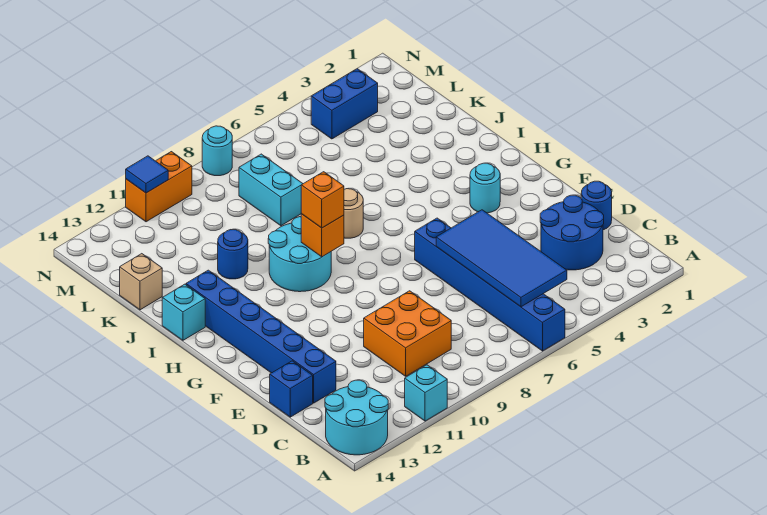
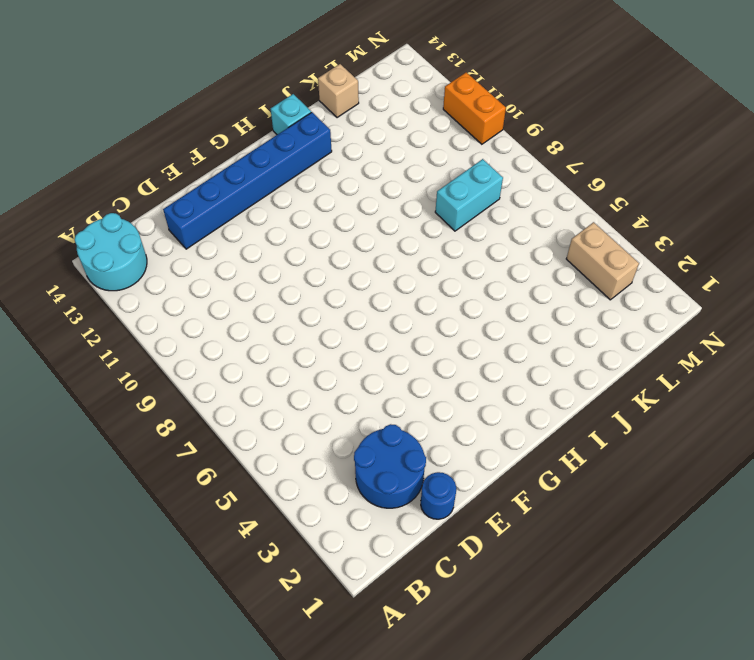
tan 1x2 brick [566,222,639,300] -> blue 1x2 brick [311,69,378,139]
none -> blue 1x6 brick [415,218,565,351]
none -> cyan 1x1 brick [405,365,447,421]
none -> orange 2x2 brick [364,291,451,376]

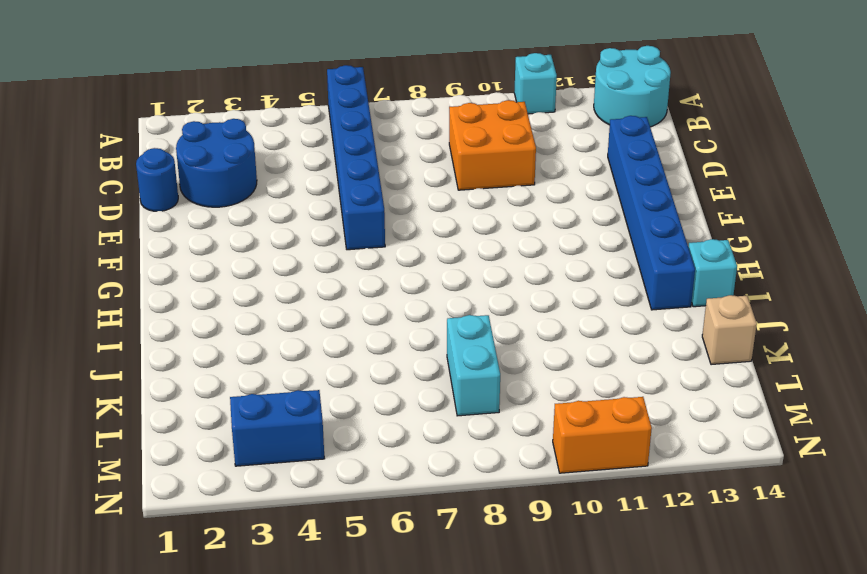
none -> blue 1x1 brick [270,361,313,417]
none -> cyan 1x1 round brick [470,163,500,213]
none -> cyan 2x2 round brick [268,217,331,292]

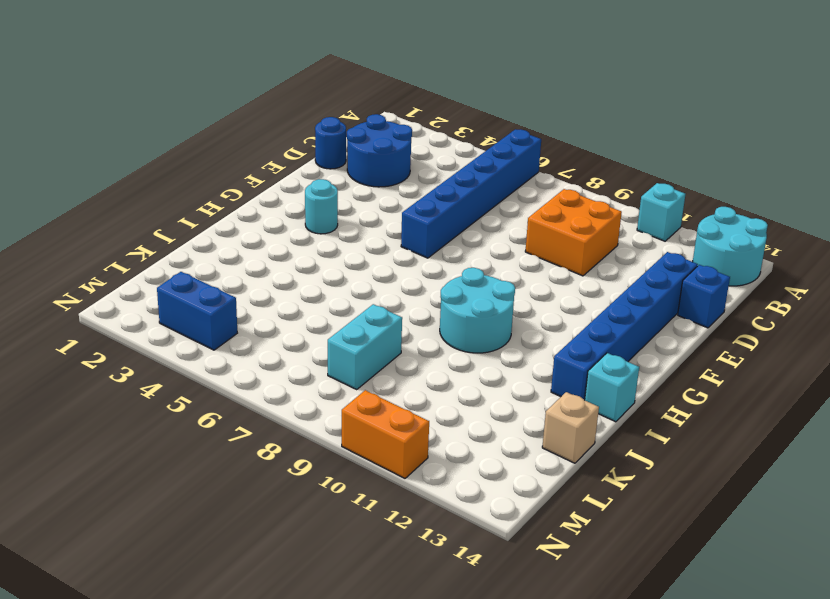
none -> tan 1x1 round brick [344,189,363,238]
none -> blue 1x1 round brick [218,230,248,279]
none -> cyan 1x1 round brick [202,126,232,176]

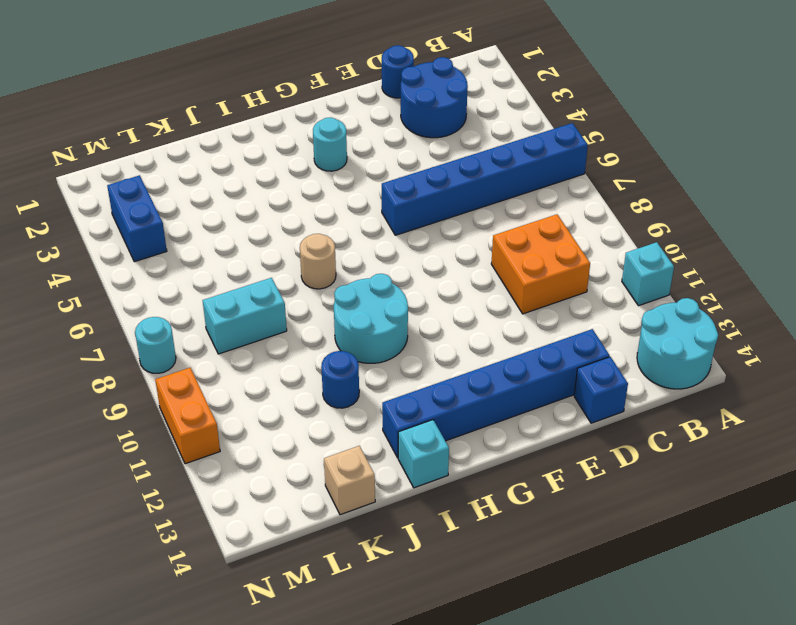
none -> blue 2x4 tile [436,210,567,307]
none -> orange 1x1 brick [301,214,344,257]
none -> blue 1x1 tile [126,156,168,193]

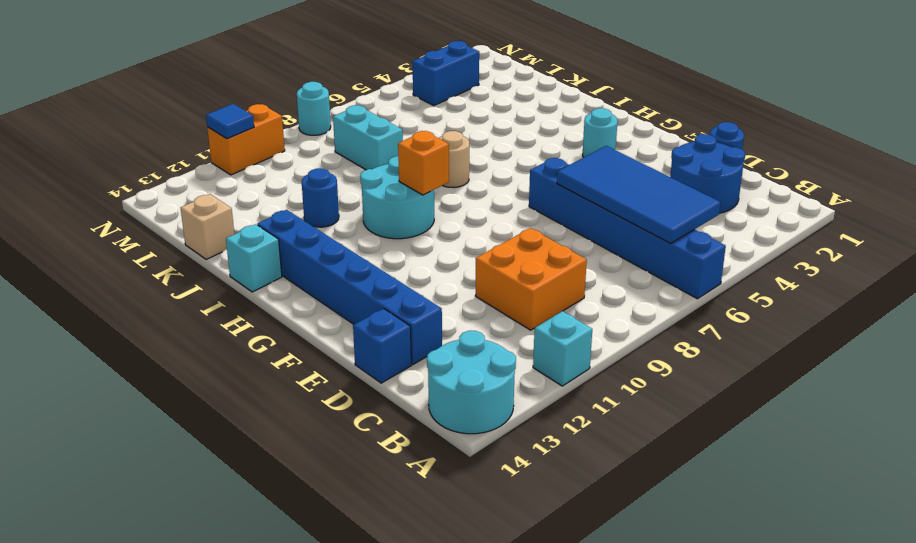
none -> orange 1x1 brick [301,172,344,228]

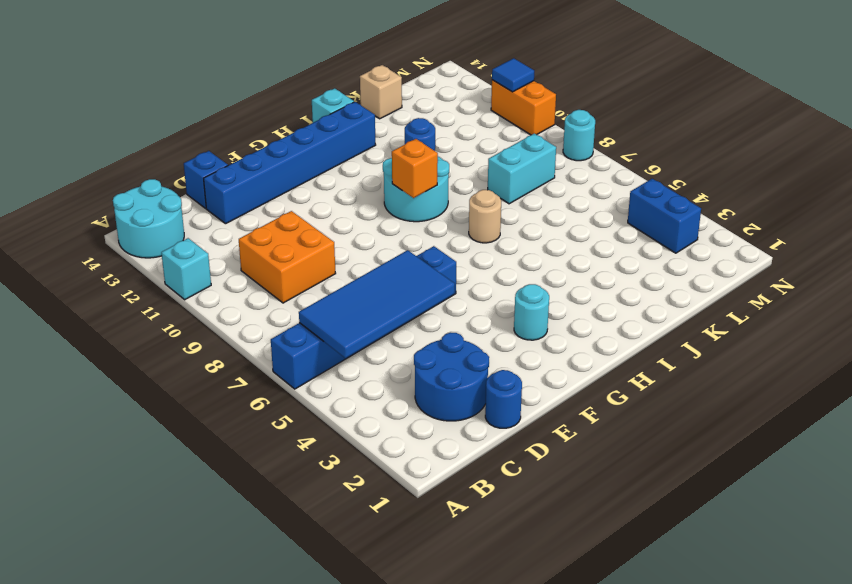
none -> orange 1x1 brick [301,172,344,228]

